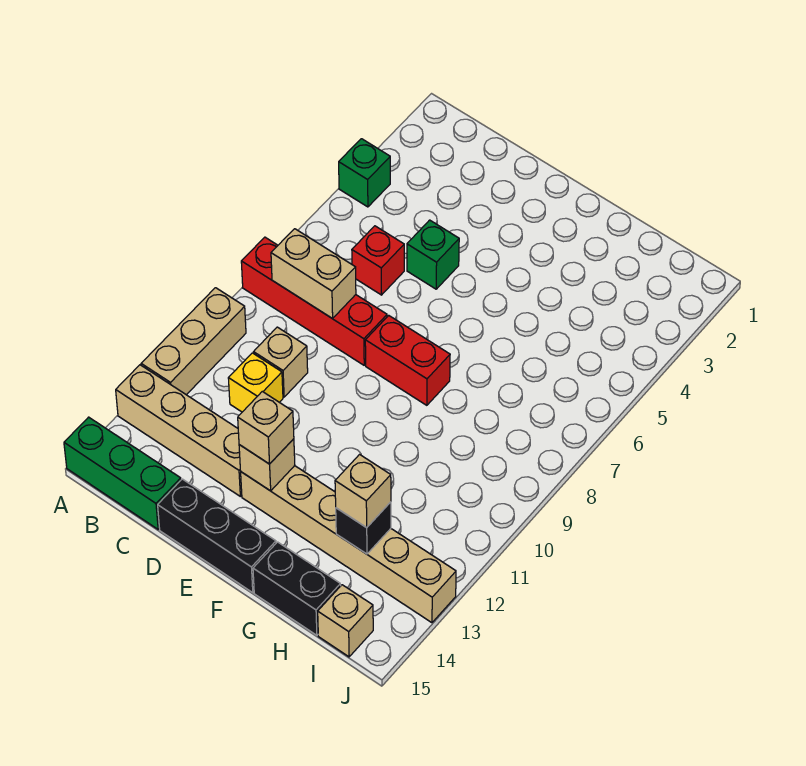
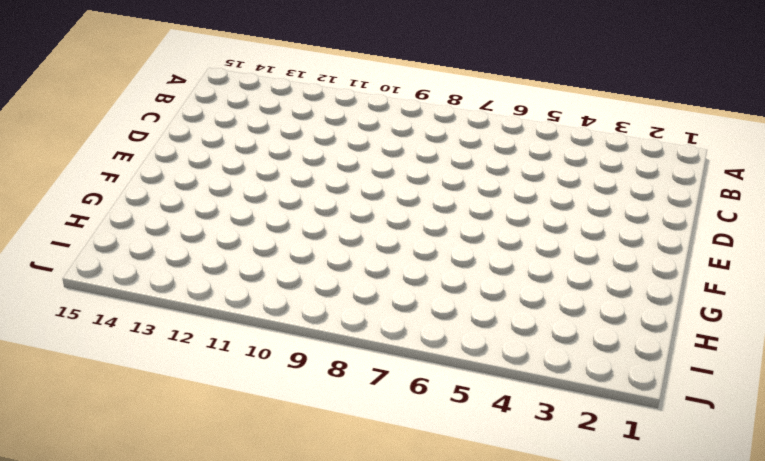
none -> green 1x1 brick [339,139,390,207]
none -> red 1x4 brick [241,237,387,365]
none -> tan 1x3 brick [141,288,246,395]

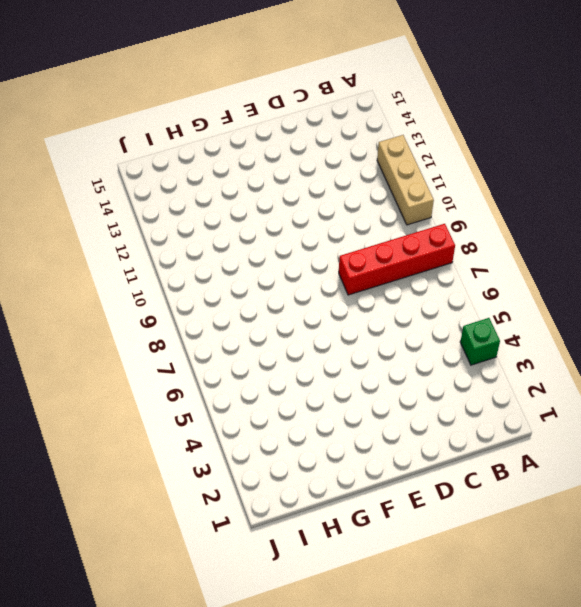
none -> tan 1x4 brick [116,365,242,496]
none -> green 1x3 brick [64,417,181,529]
none -> red 1x1 brick [352,226,404,295]

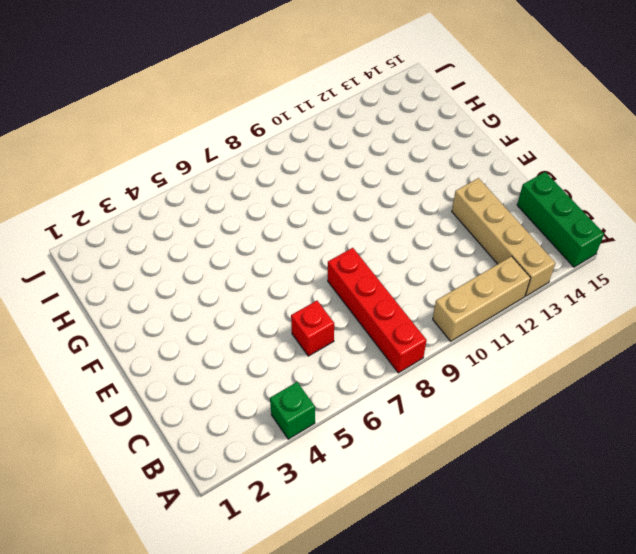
none -> tan 1x1 brick [254,327,308,397]
none -> yellow 1x1 brick [228,353,283,412]
none -> green 1x1 brick [407,220,459,289]

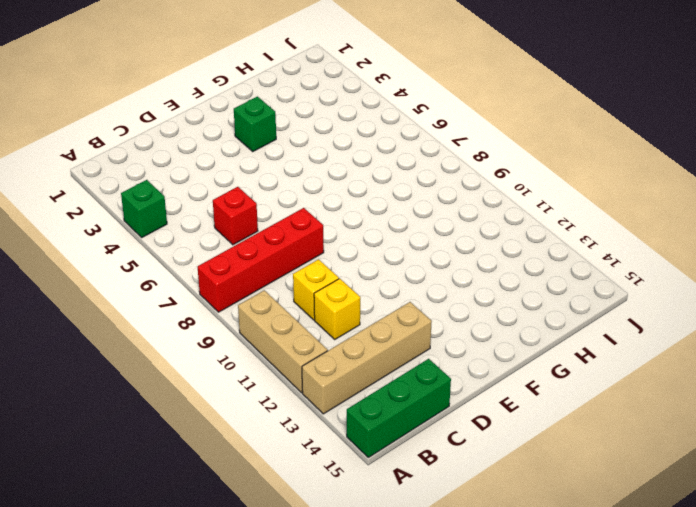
yellow 1x1 brick [293,260,339,320] -> tan 1x1 brick [254,327,308,397]
green 1x1 brick [234,97,276,151] -> green 1x1 brick moved to [407,220,459,289]
none -> black 1x3 brick [158,479,276,592]
none -> red 1x2 brick [365,315,450,405]
none -> tan 1x6 brick [241,466,456,623]

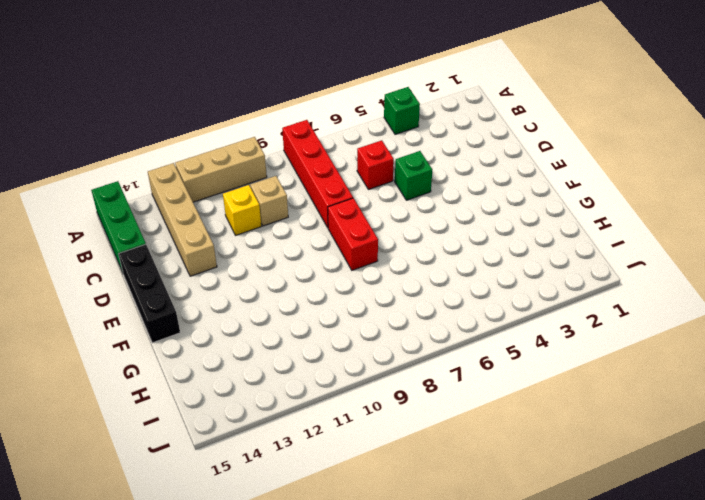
none -> tan 1x6 brick [241,466,456,623]
none -> black 1x2 brick [253,542,341,635]
none -> tan 1x1 brick [318,585,373,657]

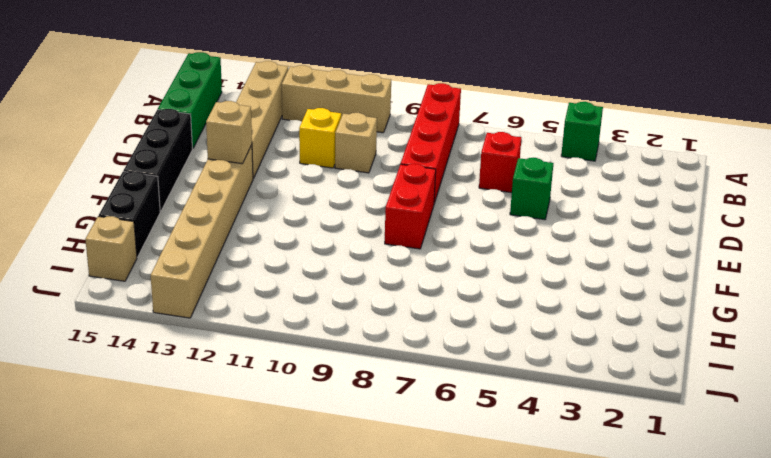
none -> tan 1x2 brick [271,229,356,318]
none -> black 1x1 brick [336,502,391,554]
none -> tan 1x1 brick [238,392,294,464]

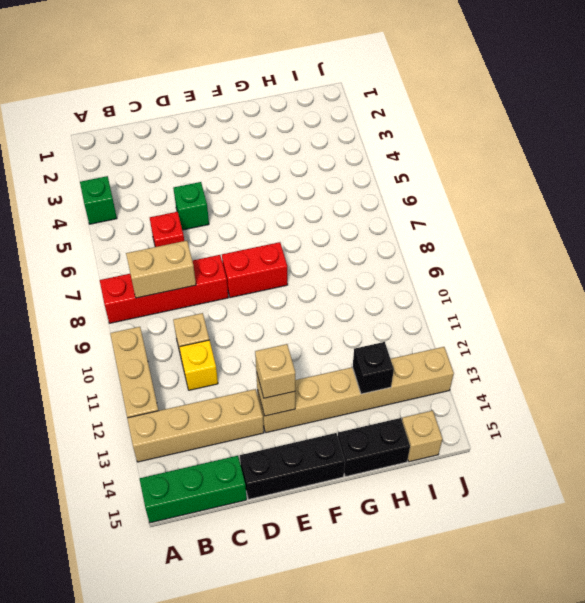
none -> tan 1x1 brick [335,455,391,528]

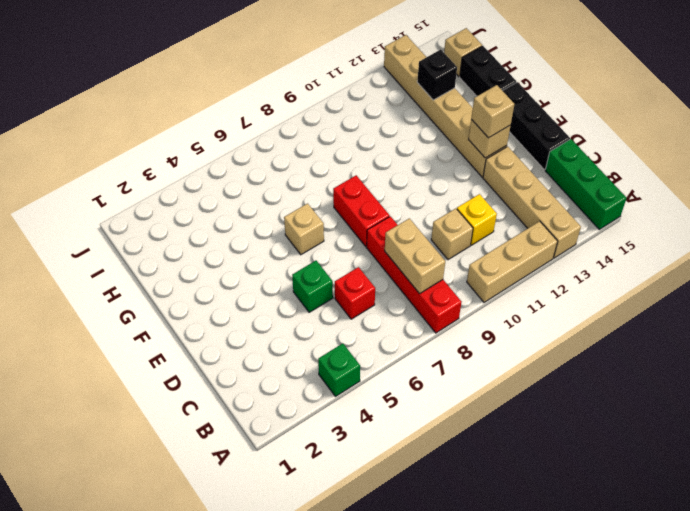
tan 1x1 brick [284,204,324,255] -> tan 1x1 brick moved to [335,455,391,528]

